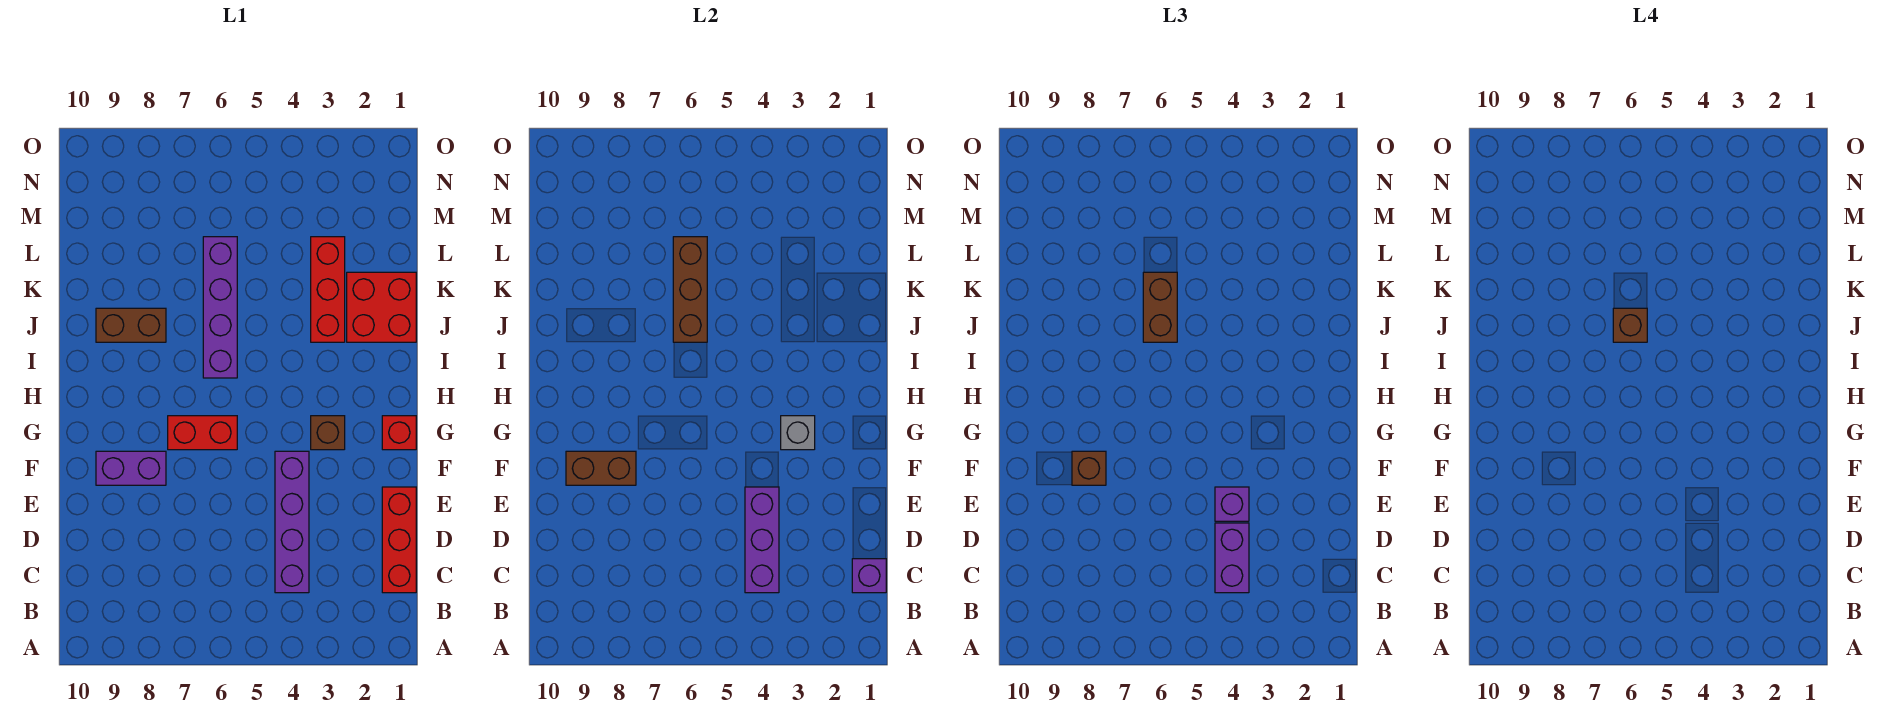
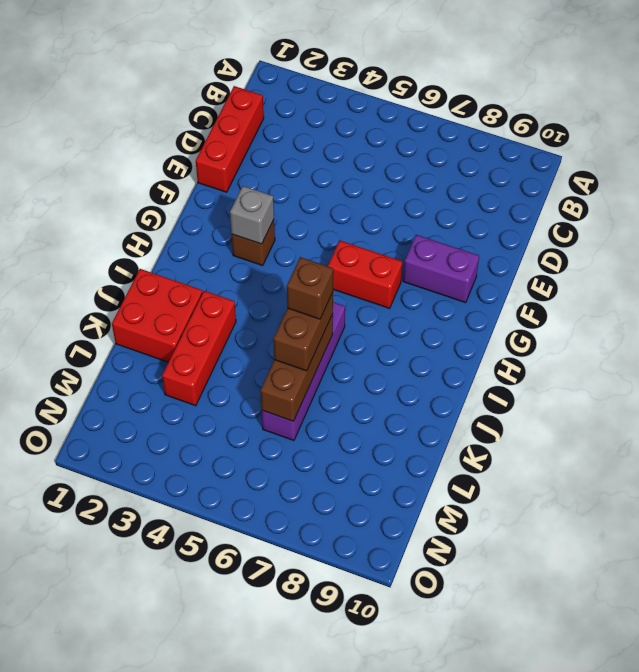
none -> purple 1x4 brick [275,451,309,593]
none -> red 1x1 brick [382,416,416,450]
none -> brown 1x2 brick [96,308,166,342]

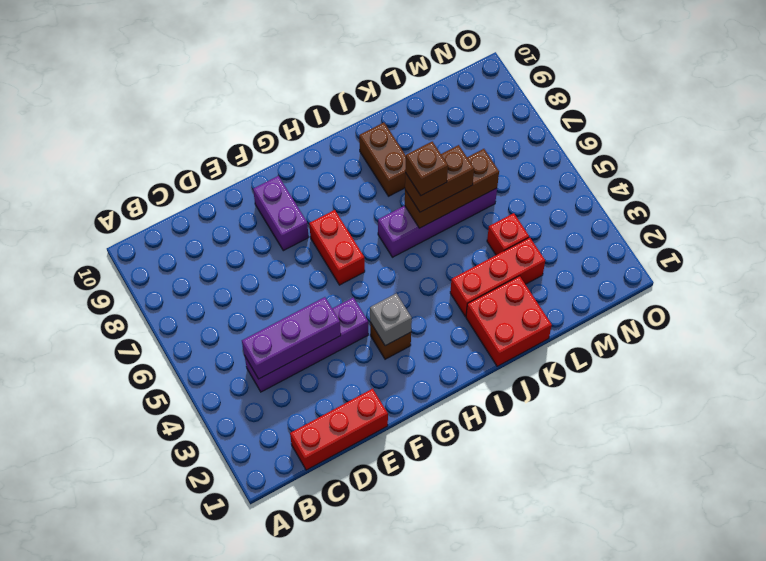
red 1x1 brick [487,213,529,255] -> red 1x1 brick moved to [382,416,416,450]
none -> purple 1x1 brick [852,559,886,593]
none -> brown 1x2 brick [566,451,636,485]
none -> purple 1x2 brick [1215,523,1249,593]

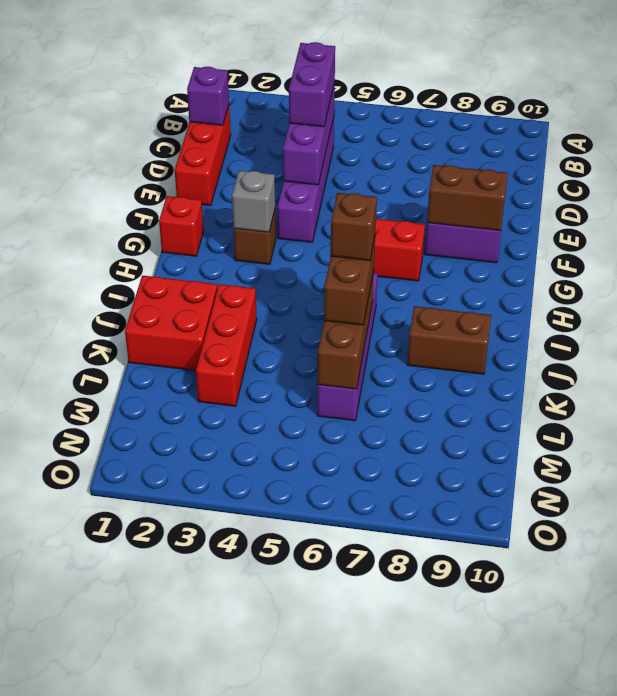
none -> purple 1x1 brick [1215,487,1249,521]
none -> brown 1x1 brick [1072,451,1106,485]

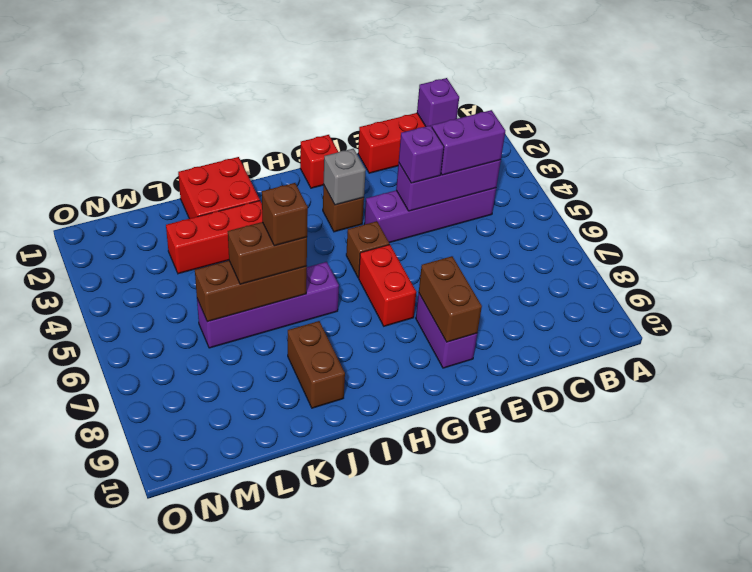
brown 1x1 brick [346,221,389,278] -> brown 1x1 brick moved to [1072,451,1106,485]

